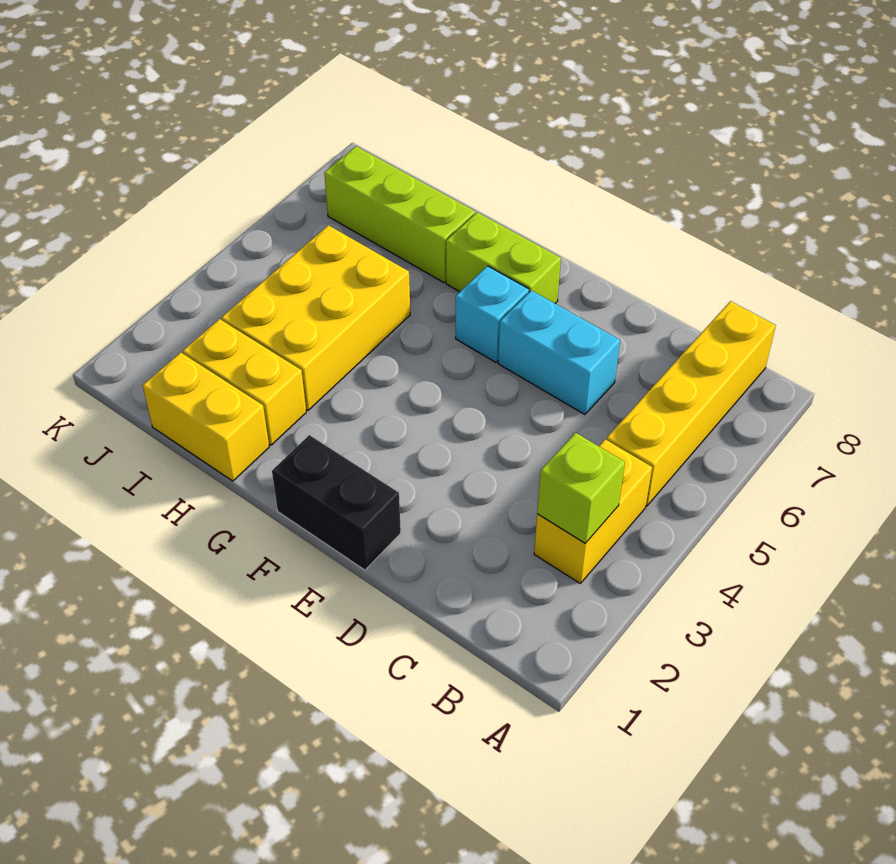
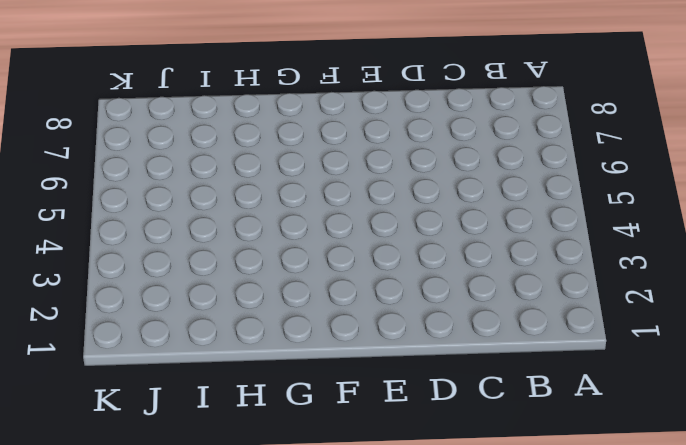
none -> yellow 1x2 brick [534,439,652,583]
none -> yellow 1x4 brick [606,301,776,506]

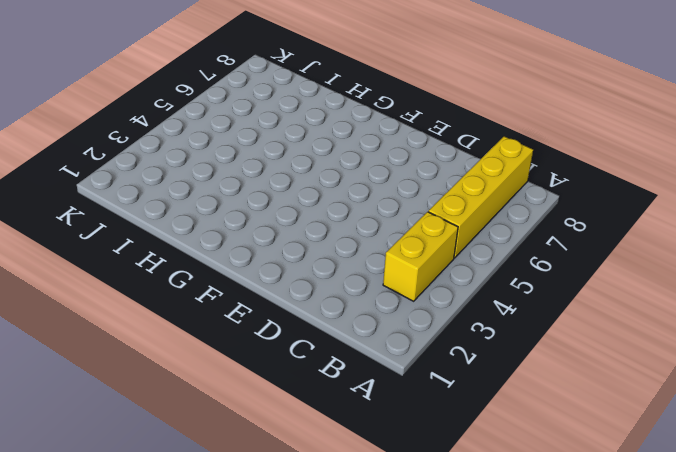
none -> cyan 1x2 brick [498,290,620,414]
none -> black 1x2 brick [272,435,401,570]

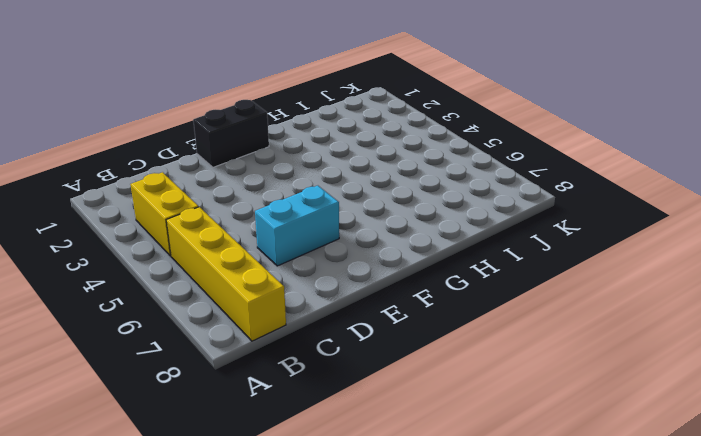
none -> cyan 1x1 brick [456,266,529,362]
none -> lime 1x2 brick [446,212,561,303]

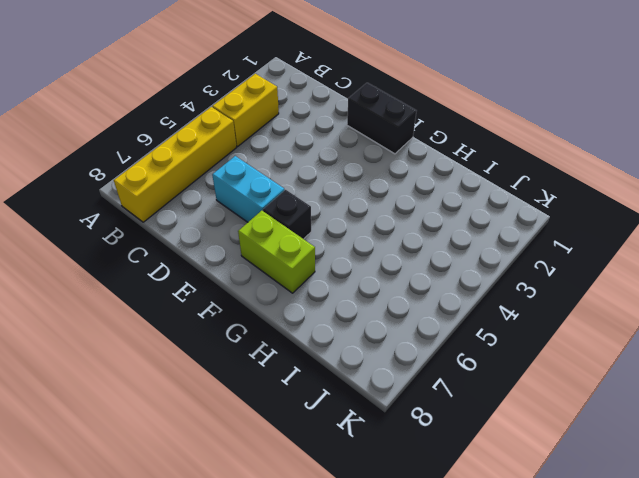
black 1x1 brick [263,190,311,239] -> cyan 1x1 brick [456,266,529,362]
none -> yellow 1x2 brick [143,352,269,481]
none -> yellow 1x2 brick [183,319,306,445]

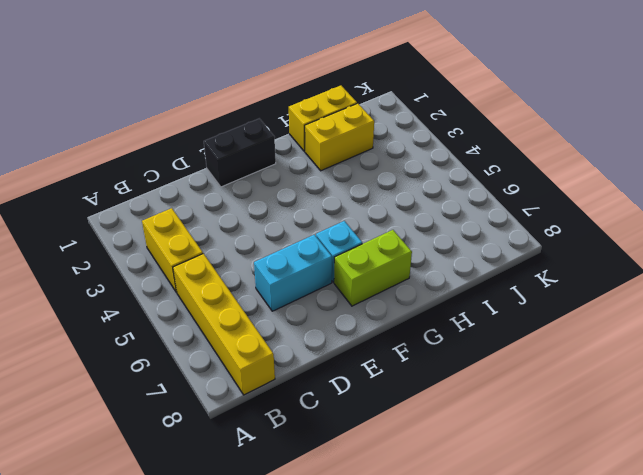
none -> yellow 2x3 brick [221,225,410,410]
none -> lime 1x3 brick [324,146,475,283]

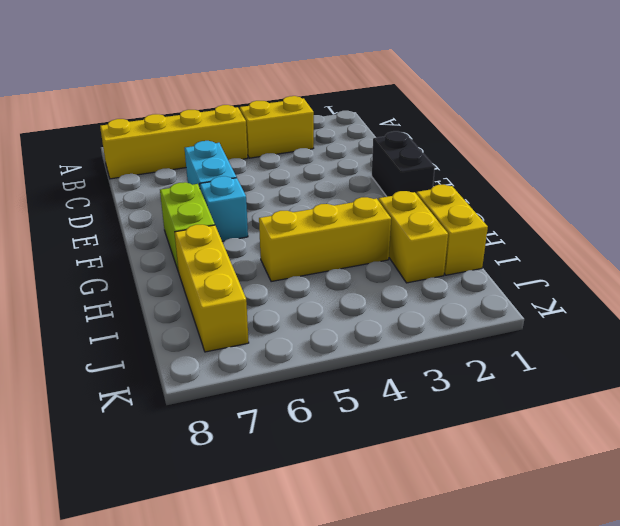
yellow 1x3 brick [259,197,391,282] -> yellow 2x3 brick [221,225,410,410]
yellow 1x3 brick [175,225,249,352] -> lime 1x3 brick [324,146,475,283]
none -> lime 1x1 brick [537,433,625,543]

